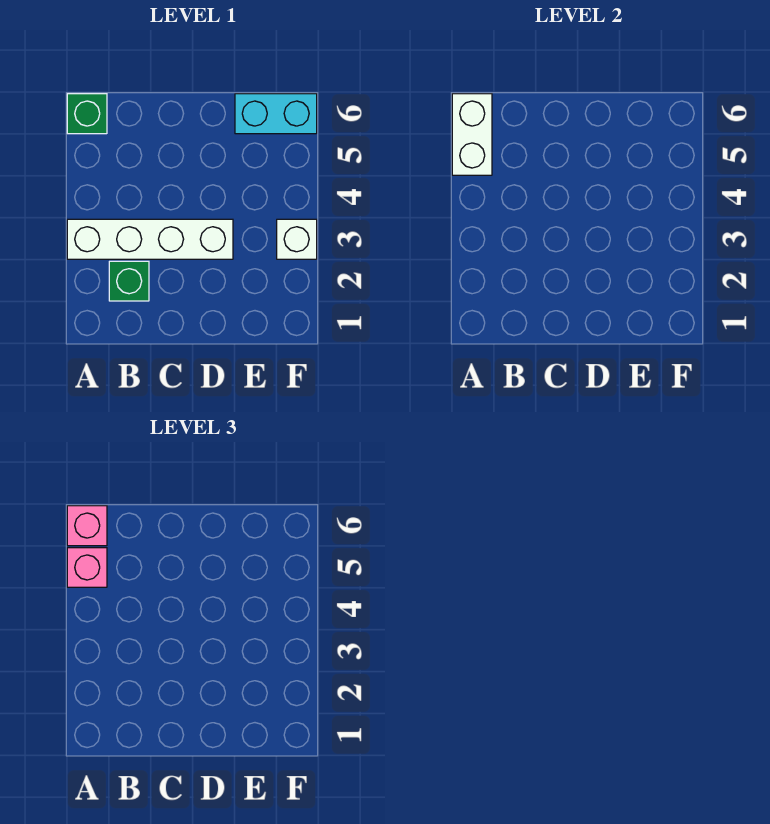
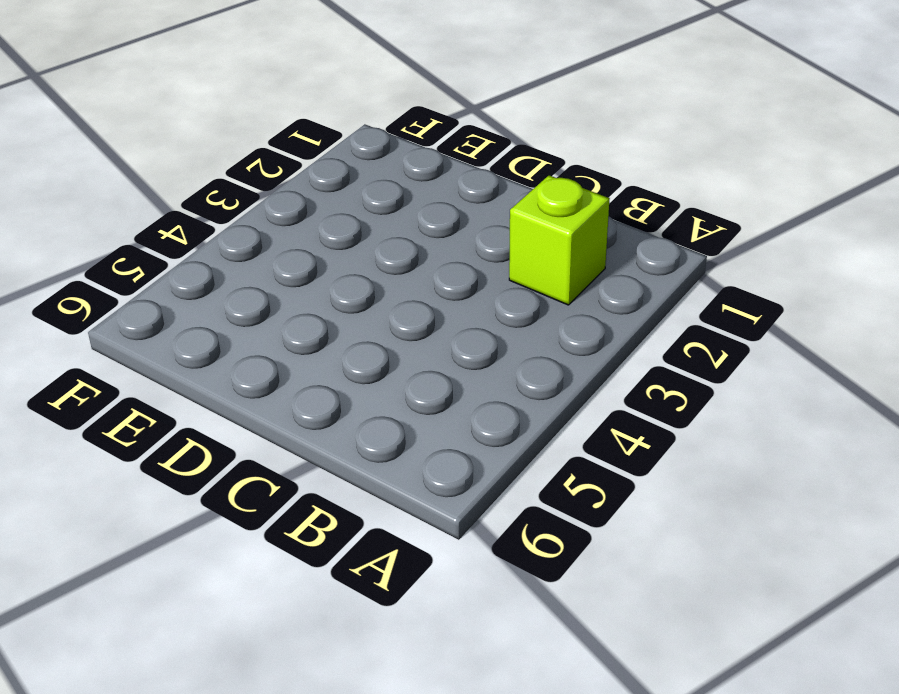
lime 1x1 brick [509,175,610,305] -> green 1x1 brick [109,261,149,301]
none -> white 1x4 brick [67,219,233,259]
none -> green 1x1 brick [67,94,107,134]

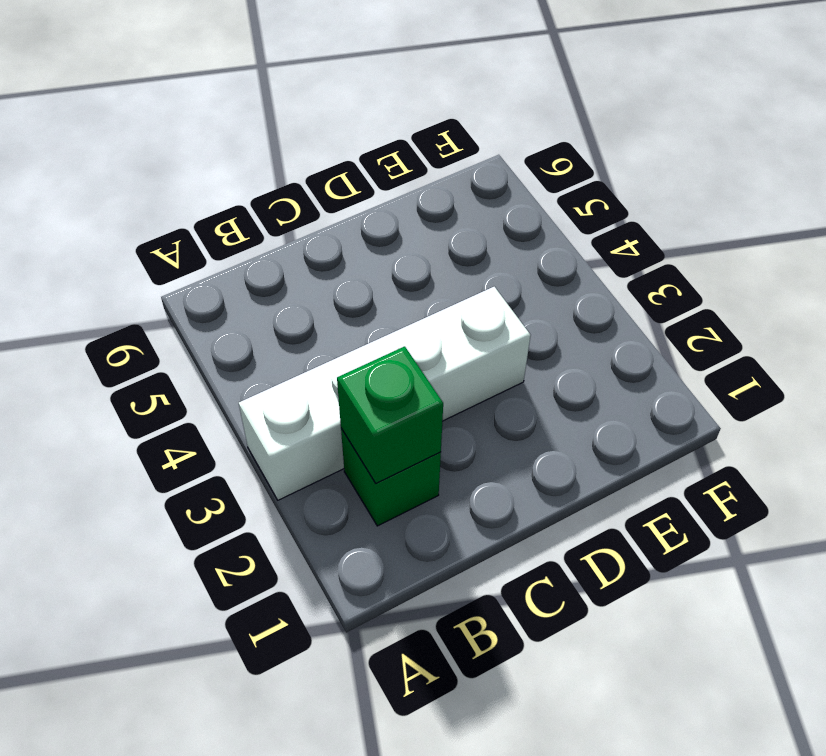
green 1x1 brick [337,346,443,483] -> green 1x1 brick moved to [67,94,107,134]
none -> cyan 1x2 brick [235,94,317,134]
none -> white 1x1 brick [277,219,317,259]

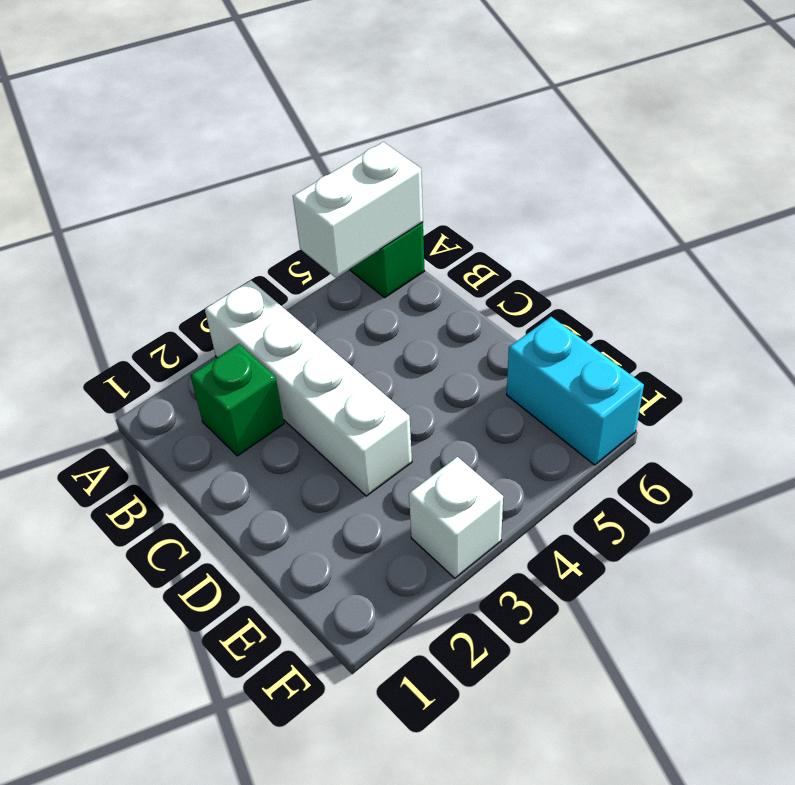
none -> pink 1x1 brick [67,548,107,587]
none -> pink 1x1 brick [67,506,107,546]

